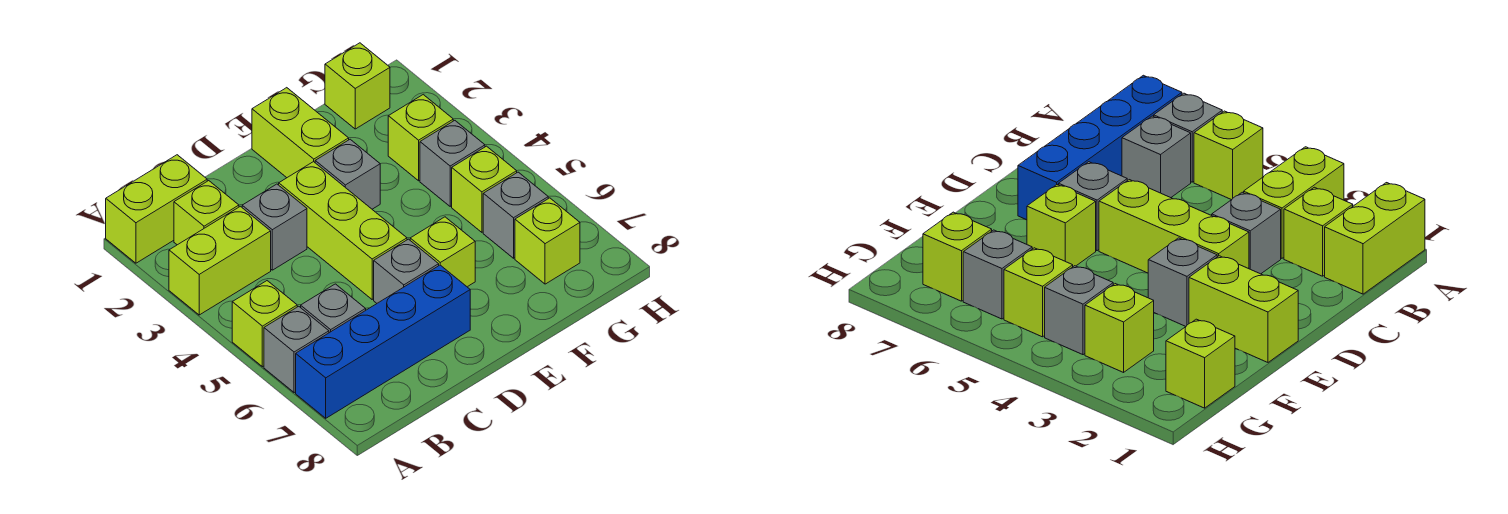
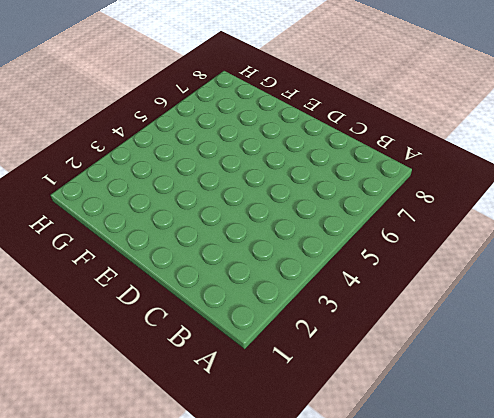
none -> lime 1x2 brick [106,155,207,263]
none -> lime 1x2 brick [169,206,271,315]
none -> lime 1x1 brick [232,281,297,367]

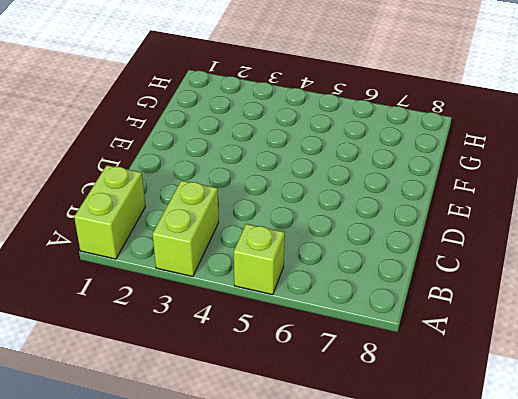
none -> grey 1x1 brick [264,306,329,393]
none -> blue 1x4 brick [296,265,470,418]
none -> lime 1x1 brick [174,181,239,245]

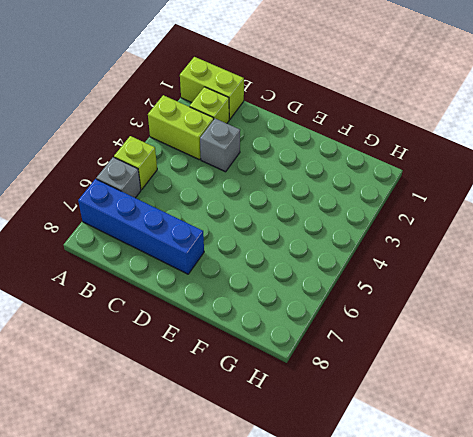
none -> grey 1x1 brick [301,284,366,333]
none -> lime 1x3 brick [279,162,407,299]
none -> grey 1x1 brick [374,239,439,303]

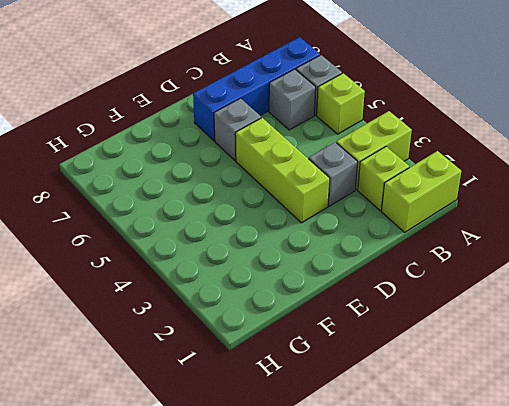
none -> lime 1x2 brick [252,88,349,178]
none -> grey 1x1 brick [315,139,380,209]
none -> lime 1x1 brick [410,217,475,287]

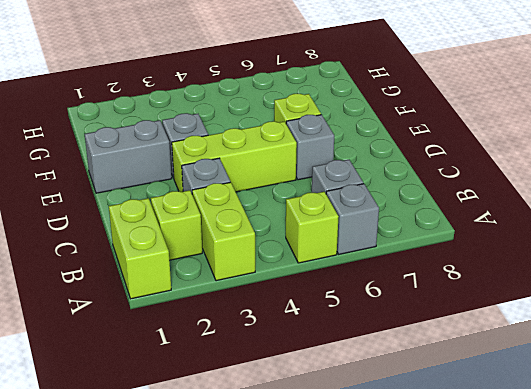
grey 1x2 brick [84,120,172,193] -> lime 1x2 brick [252,88,349,178]
none -> blue 1x4 brick [296,265,470,418]
none -> lime 1x1 brick [325,43,390,129]
none -> lime 1x1 brick [388,95,453,181]

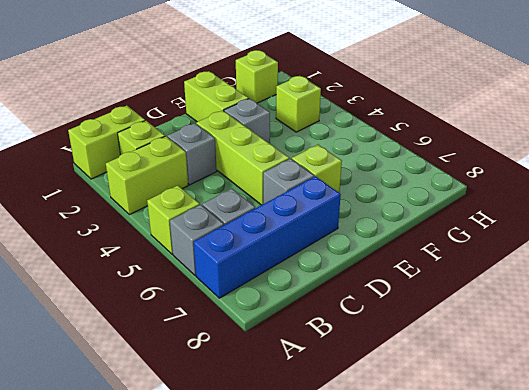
none -> grey 1x1 brick [420,121,485,206]
none -> lime 1x1 brick [452,146,517,232]
none -> grey 1x1 brick [483,172,548,258]

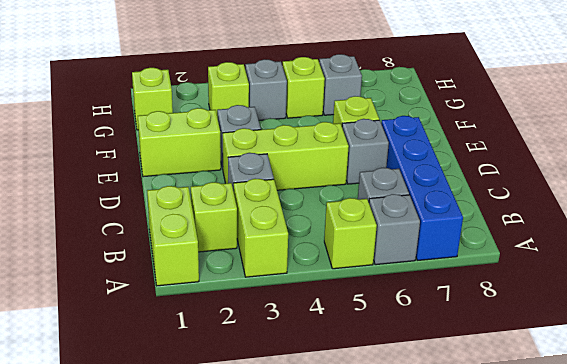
none -> lime 1x1 brick [515,198,580,284]

